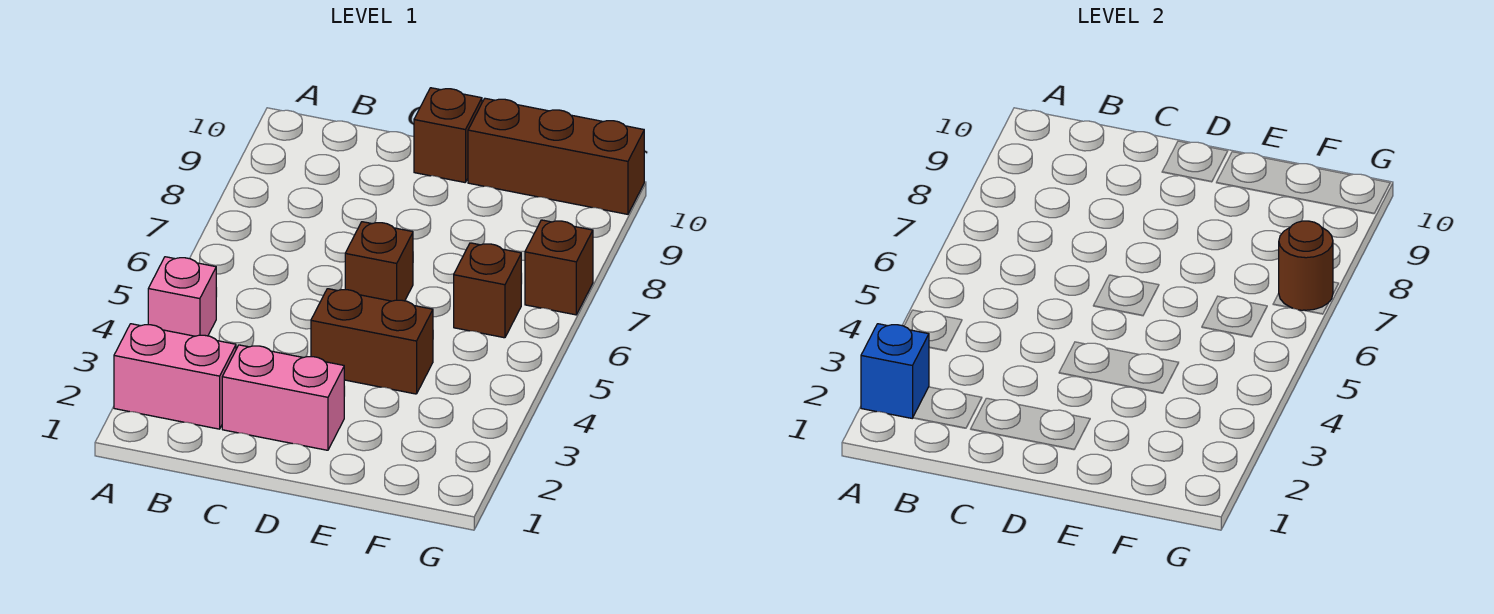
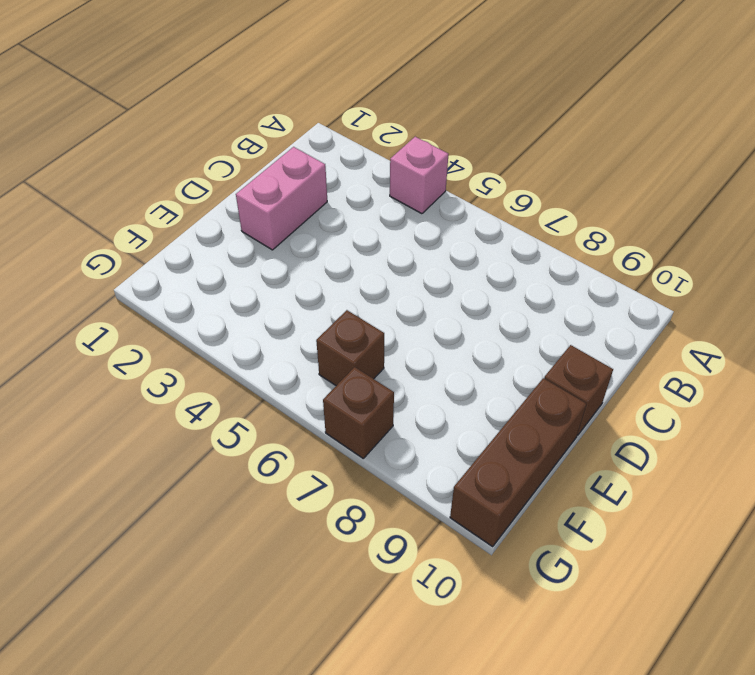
none -> pink 1x2 brick [114,324,236,429]
none -> brown 1x2 brick [311,289,433,394]

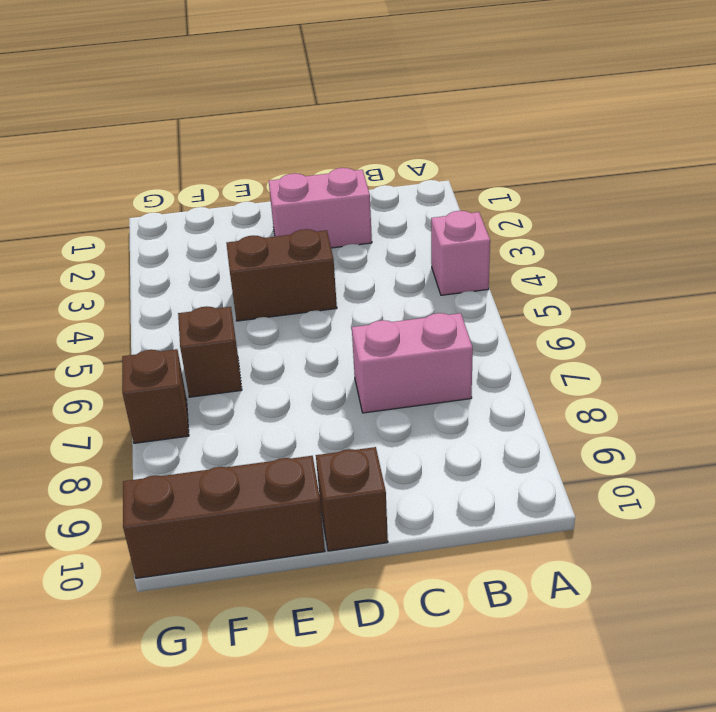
pink 1x2 brick [352,313,473,413] -> pink 1x2 brick moved to [114,324,236,429]
none -> brown 1x1 brick [345,222,413,301]
none -> blue 1x1 brick [861,324,929,418]

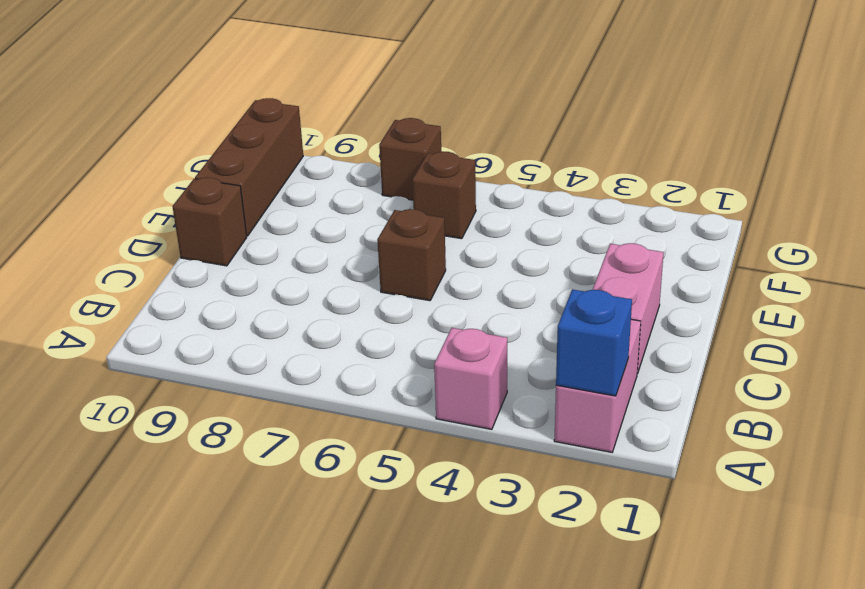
none -> brown 1x2 brick [311,289,433,394]
none -> brown 1x1 round brick [1279,221,1333,310]

